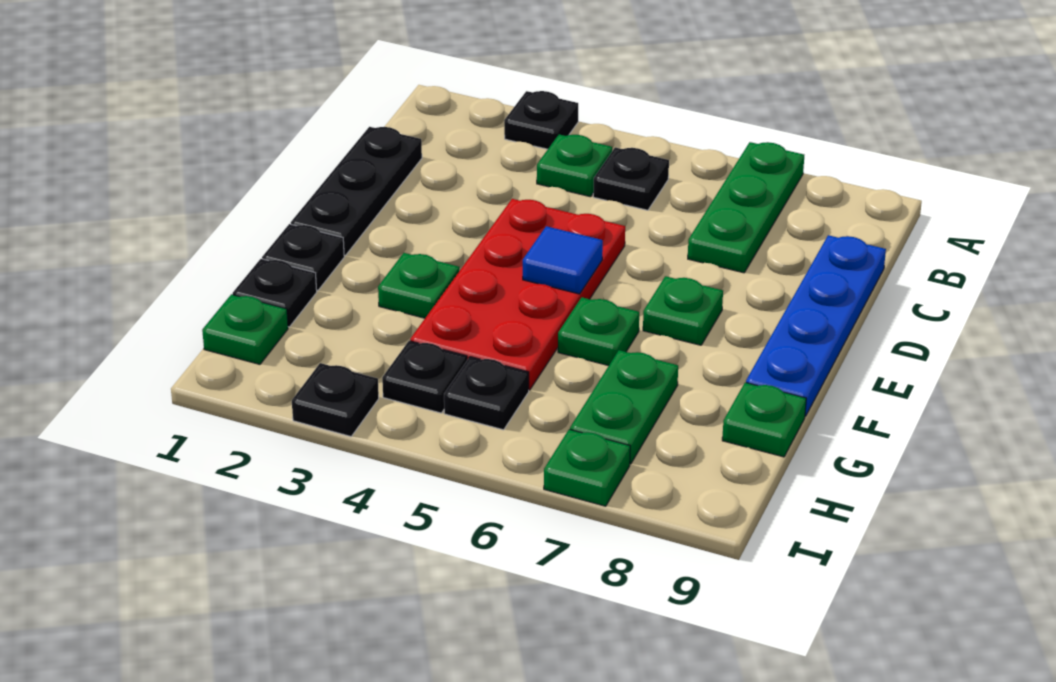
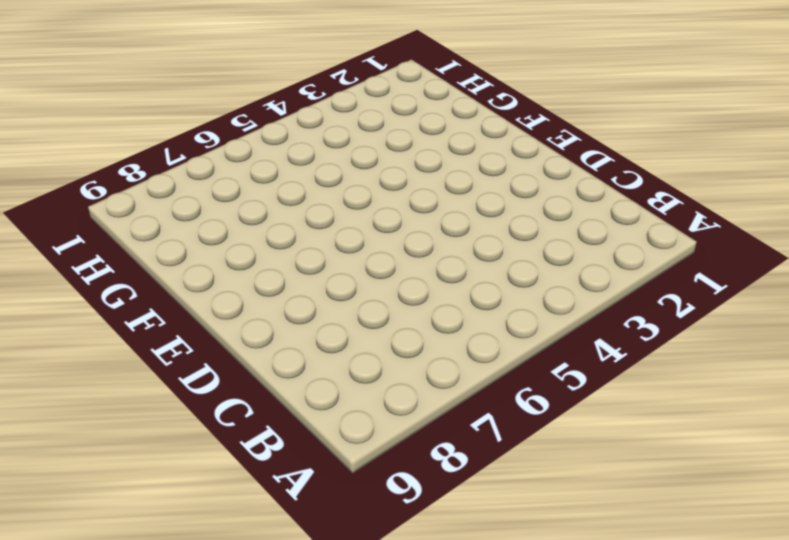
none -> black 1x1 plate [504,91,578,149]
none -> green 1x3 plate [688,142,804,273]
none -> green 1x1 plate [537,134,612,197]

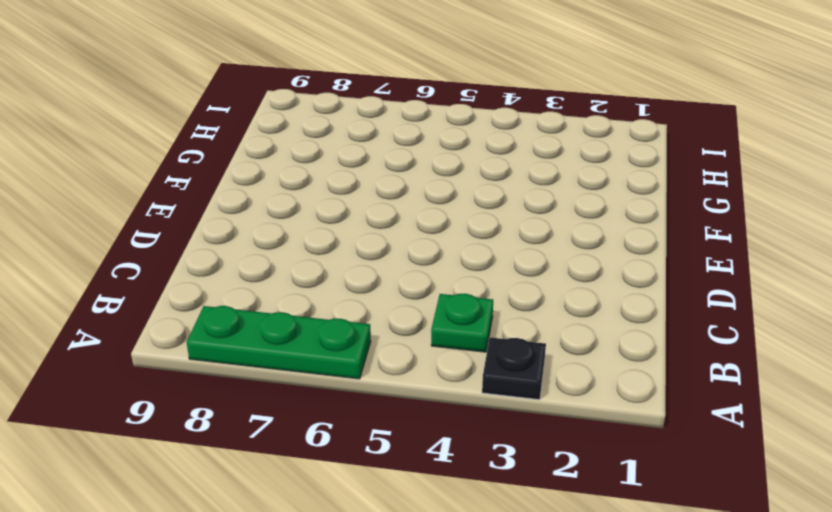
green 1x3 plate [187,306,371,379] -> green 1x3 plate turned to [688,142,804,273]
none -> black 1x1 plate [593,147,669,210]
none -> black 1x3 plate [291,127,422,256]
none -> blue 1x4 plate [746,235,886,416]

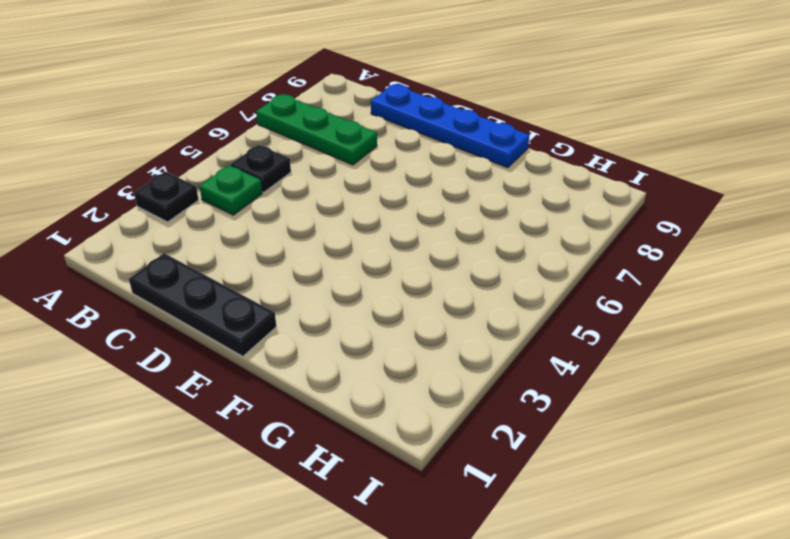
none -> red 2x4 plate [410,199,625,390]
none -> green 1x1 plate [643,276,723,345]
none -> black 1x1 plate [262,224,344,291]

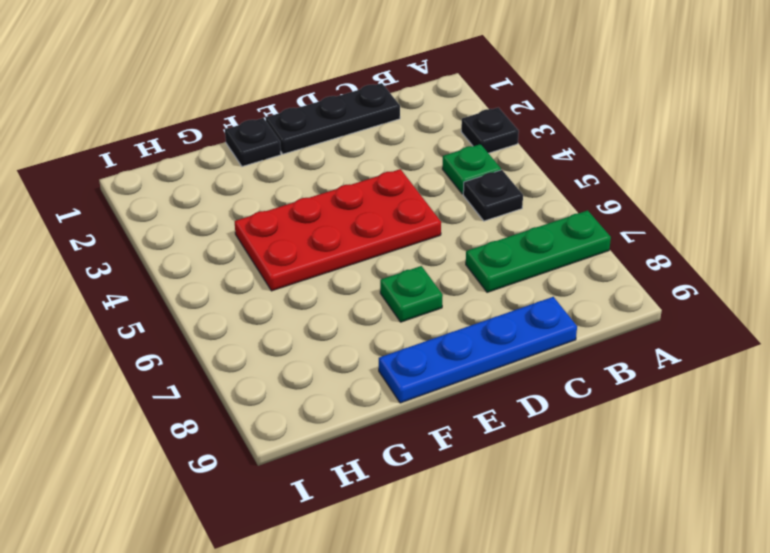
none -> green 1x1 plate [378,253,459,318]
none -> green 1x1 plate [558,297,639,366]
none -> black 1x1 plate [233,259,317,327]

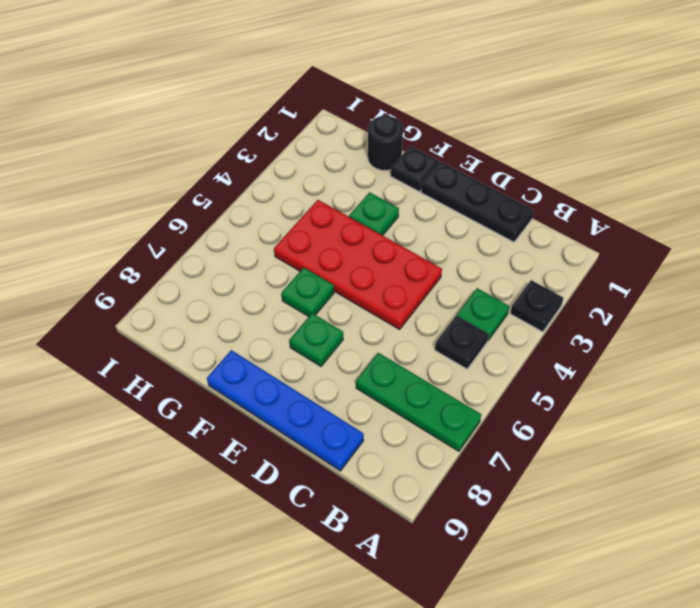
black 1x1 round brick [368,115,403,171] -> black 1x1 plate [233,259,317,327]
none -> green 1x2 plate [570,350,678,464]
none -> green 1x1 plate [722,382,806,457]
none -> green 1x1 plate [202,294,288,364]

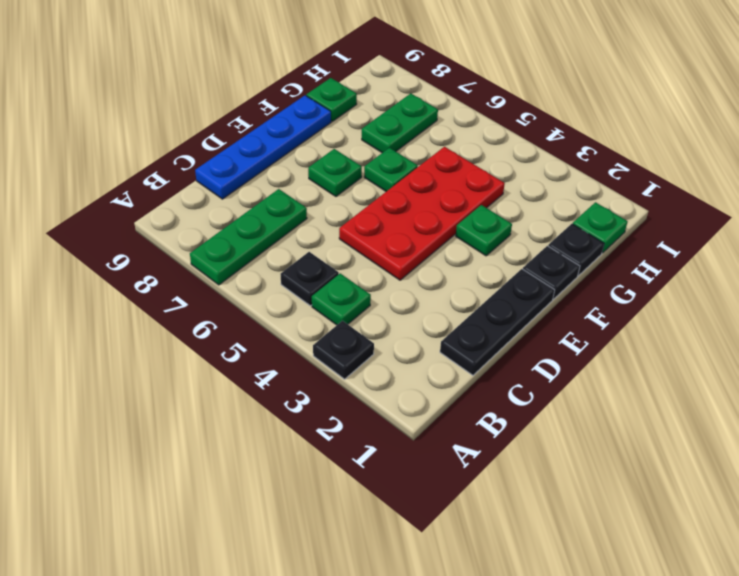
none -> black 1x1 plate [382,341,467,413]
none -> black 1x1 plate [444,357,529,430]
none -> black 1x1 plate [292,363,379,437]

